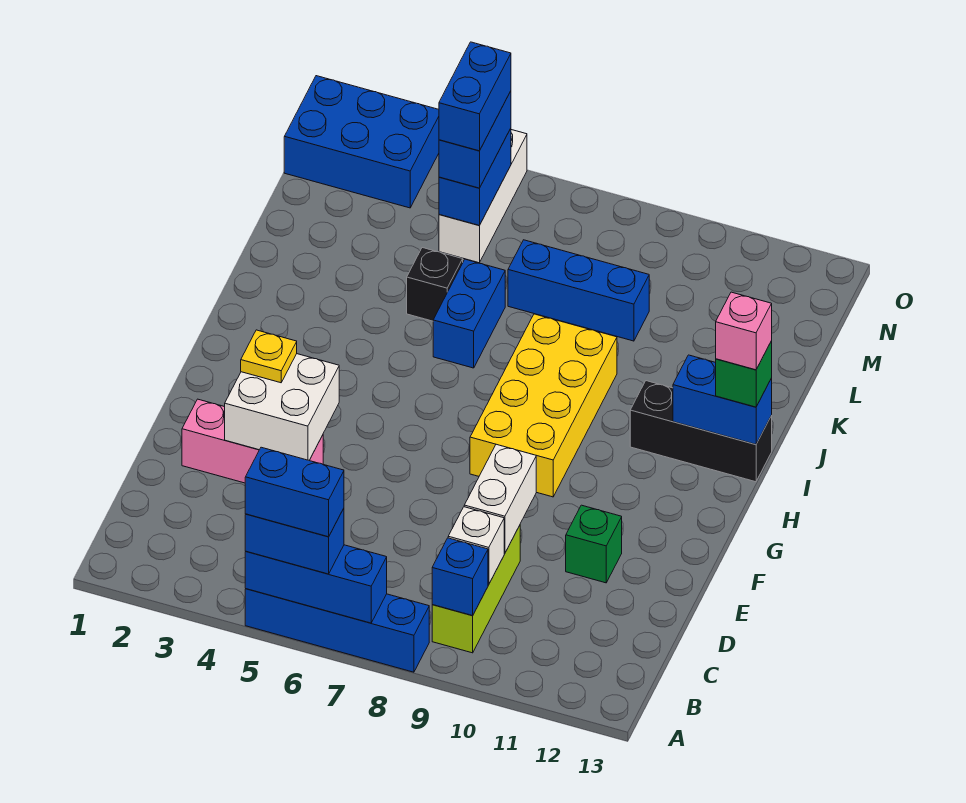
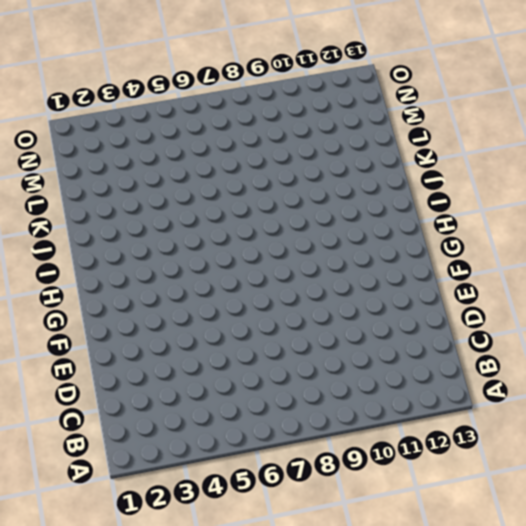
none -> blue 1x4 brick [245,589,429,672]
none -> lime 1x3 brick [432,525,520,653]
none -> pink 1x3 brick [182,399,323,483]

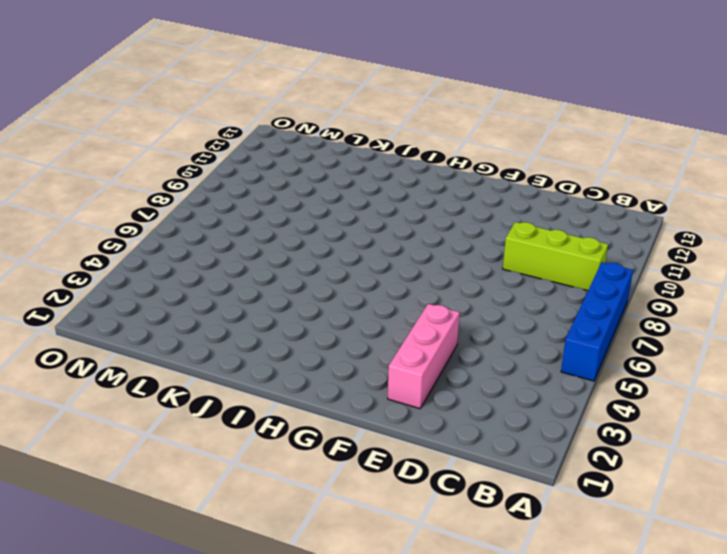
none -> green 1x1 brick [566,505,622,583]
none -> yellow 2x4 brick [470,314,617,497]
none -> black 1x3 brick [630,381,772,482]

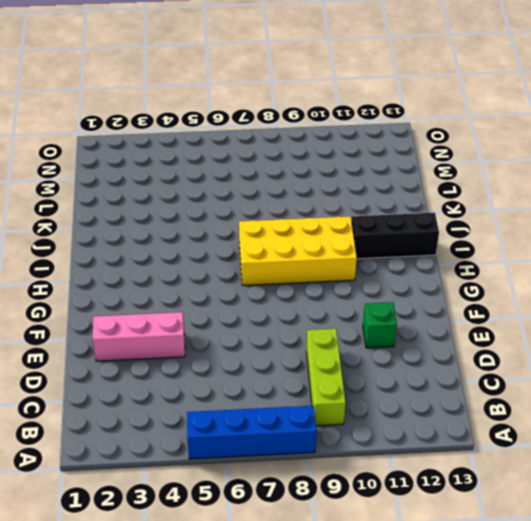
yellow 2x4 brick [239,217,357,285] -> yellow 2x4 brick turned to [470,314,617,497]
none -> blue 1x2 brick [433,259,505,368]
none -> black 1x1 brick [407,248,463,321]
none -> blue 1x3 brick [508,240,649,341]

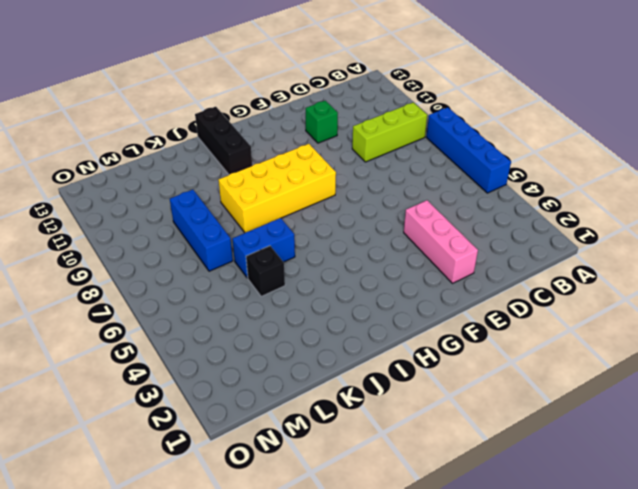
none -> white 1x3 brick [439,130,527,263]
none -> blue 2x3 brick [284,76,439,208]
none -> blue 1x3 brick [245,545,387,623]

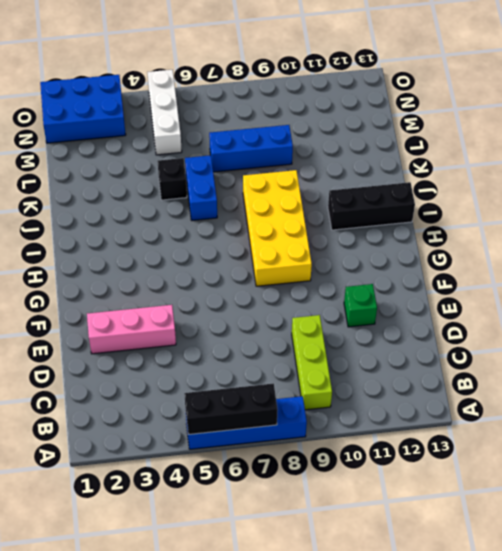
black 1x3 brick [184,383,277,435] -> blue 1x3 brick [245,545,387,623]
none -> blue 1x1 brick [432,538,488,616]
none -> white 1x1 brick [448,507,504,584]
none -> white 1x2 brick [464,444,536,553]

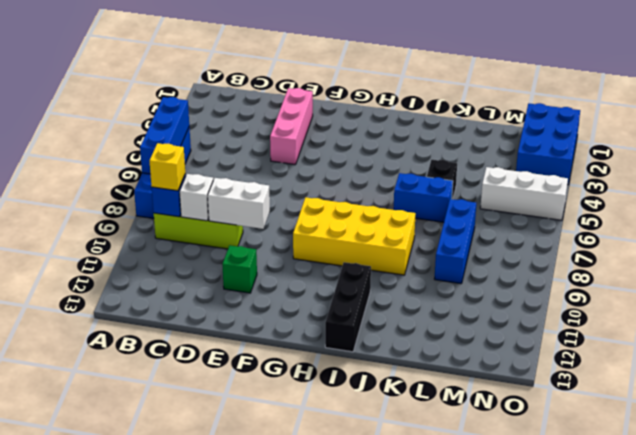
yellow 1x1 brick [150,143,185,191] -> none
none -> white 2x2 brick [225,354,339,460]
none -> blue 1x2 brick [673,355,772,444]
none -> blue 1x2 brick [439,128,511,225]

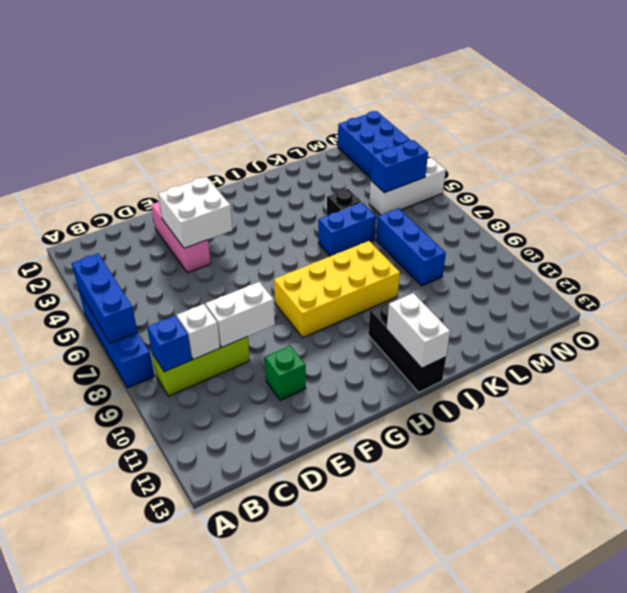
white 1x2 brick [387,293,450,368] -> blue 1x2 brick [673,355,772,444]
none -> blue 1x2 brick [245,508,344,574]
none -> yellow 1x1 plate [241,330,297,383]
none -> green 1x1 brick [716,341,772,407]

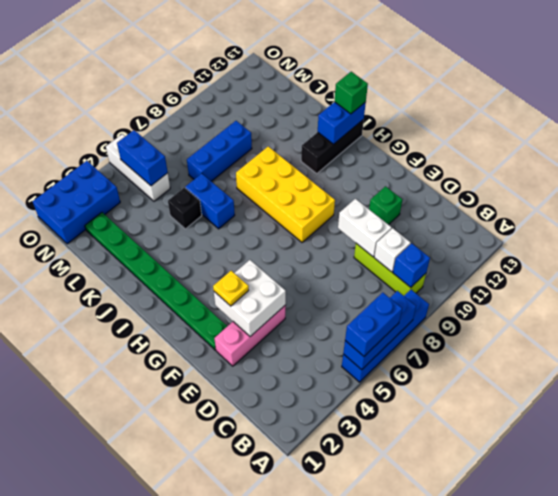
green 1x8 plate [85,212,227,350] -> none
none -> blue 1x2 brick [439,91,511,188]
none -> blue 1x2 brick [245,447,344,537]
none -> pink 1x1 brick [716,292,772,370]

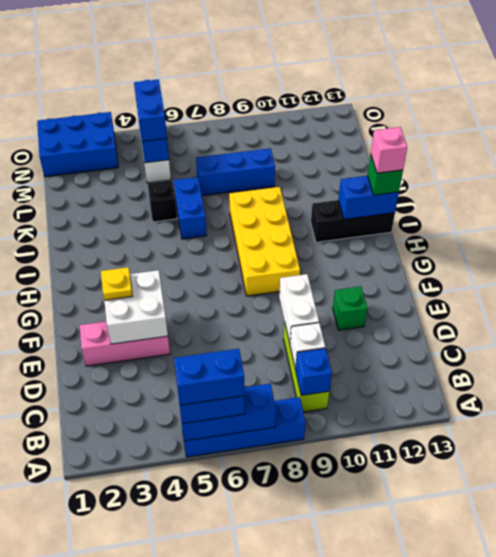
none -> blue 1x2 brick [439,42,511,151]

